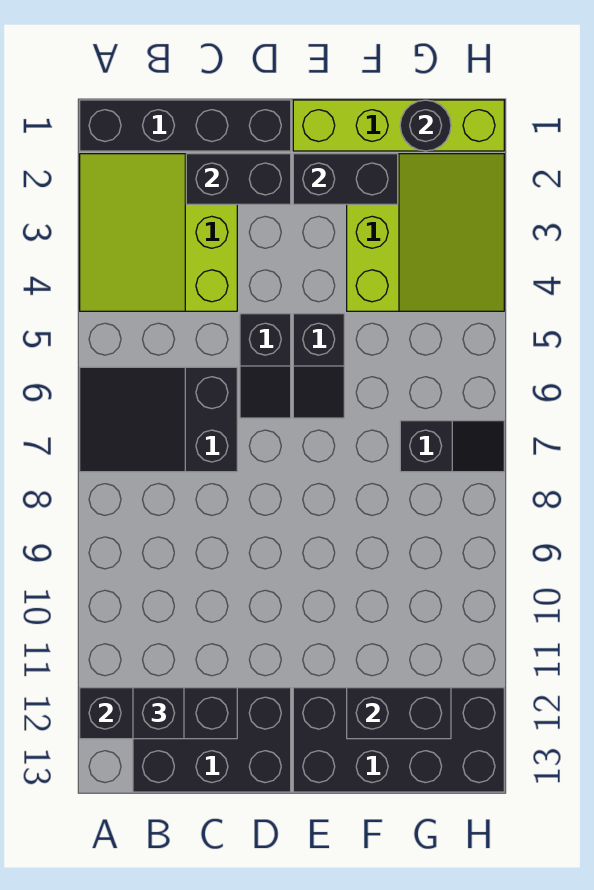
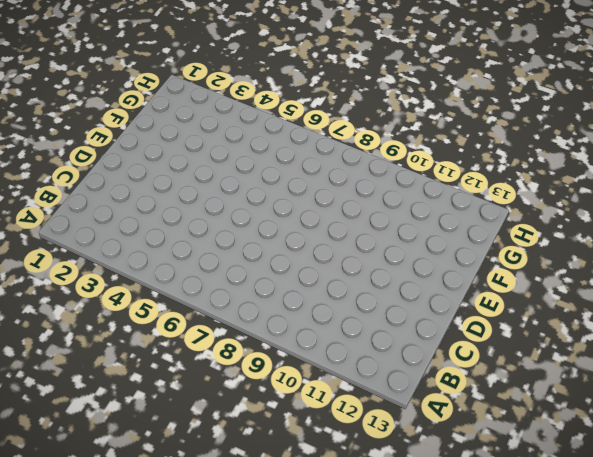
none -> black 1x4 brick [80,100,291,151]
none -> lime 3x3 slope [80,154,237,311]
none -> black 2x3 slope [80,367,237,472]

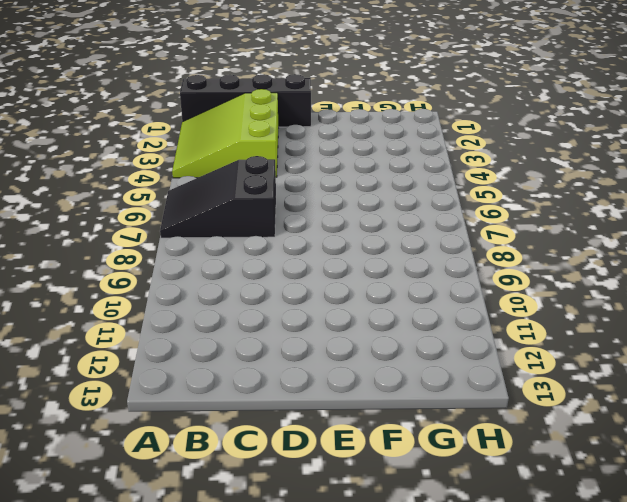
none -> black 2x3 brick [133,688,291,792]
none -> black 1x2 slope [240,314,291,418]
none -> lime 1x4 brick [293,100,504,151]

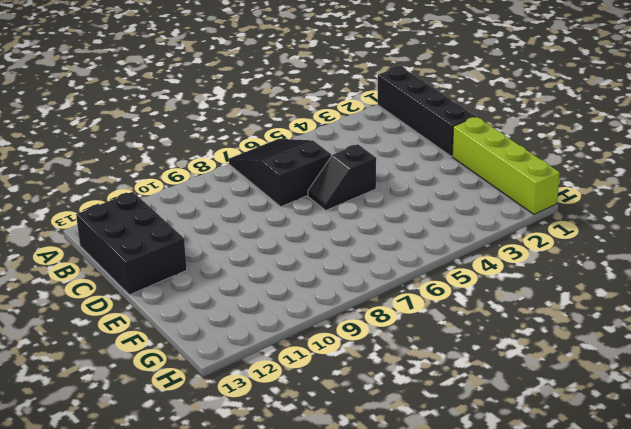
none -> lime 3x3 slope [80,154,237,311]
none -> black 1x2 slope [293,314,344,418]
none -> black 2x4 brick [293,688,504,792]

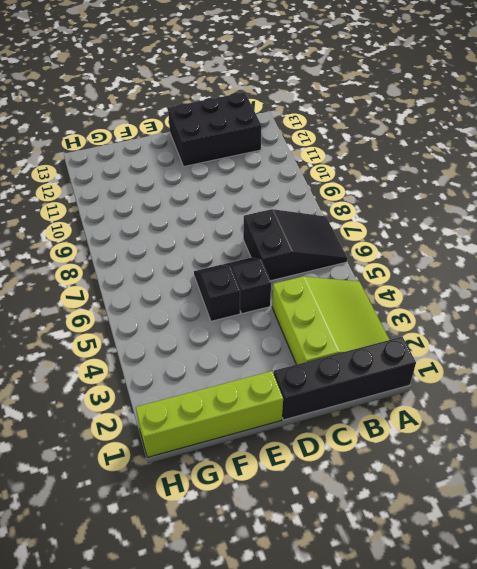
none -> black 2x4 brick [293,688,504,792]
none -> lime 3x3 slope [347,154,504,311]
none -> black 1x2 slope [400,421,504,472]

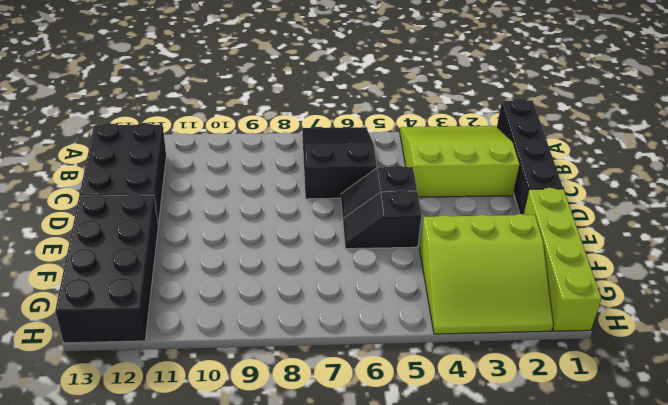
none -> black 1x2 slope [400,421,504,472]
none -> black 1x3 brick [80,688,237,739]
none -> black 1x2 brick [186,154,291,204]

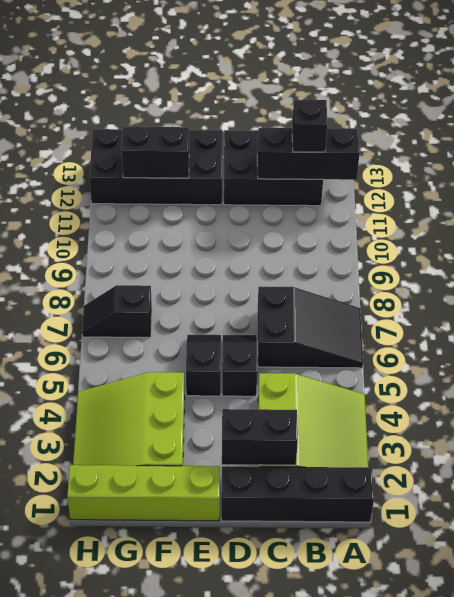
none -> black 1x2 brick [293,154,398,204]
none -> black 1x1 round brick [400,100,451,151]

